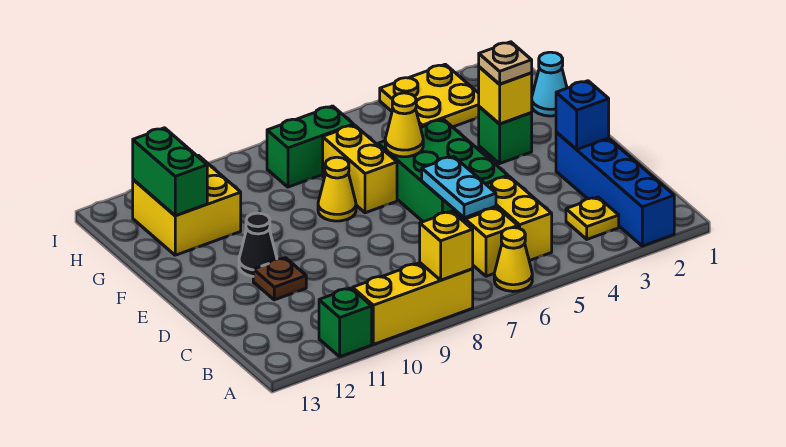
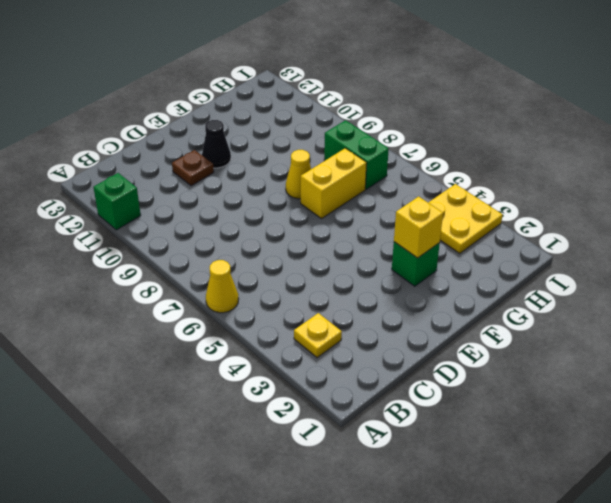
none -> blue 1x4 brick [556,132,674,246]
none -> yellow 1x3 brick [353,263,473,344]
none -> yellow 1x2 brick [477,176,552,261]

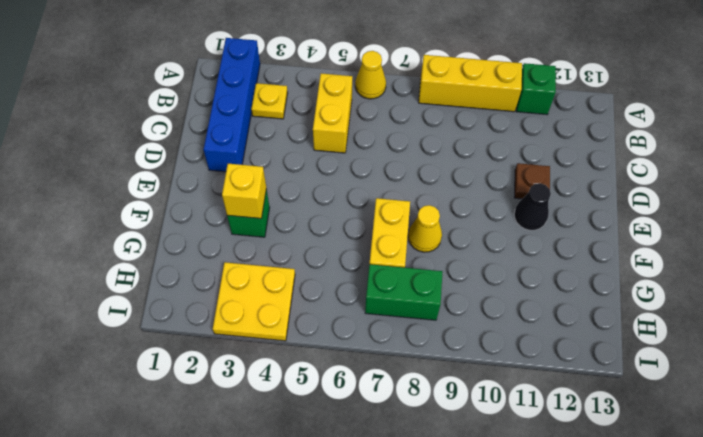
none -> yellow 1x1 brick [465,208,518,276]
none -> green 2x3 brick [378,119,508,222]
none -> cyan 1x1 cone [532,52,567,116]

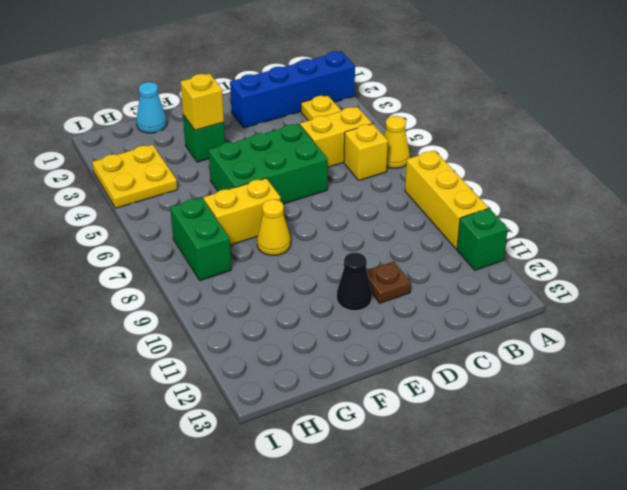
none -> yellow 2x2 brick [133,155,241,255]
none -> yellow 1x1 brick [420,211,473,280]
none -> cyan 1x2 plate [422,156,496,218]

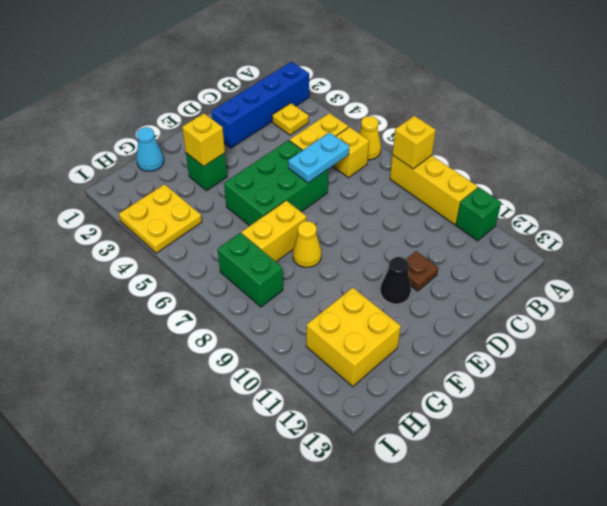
none -> blue 1x1 brick [556,81,609,149]
none -> yellow 1x1 cone [385,93,423,157]
none -> green 1x2 brick [133,128,207,216]

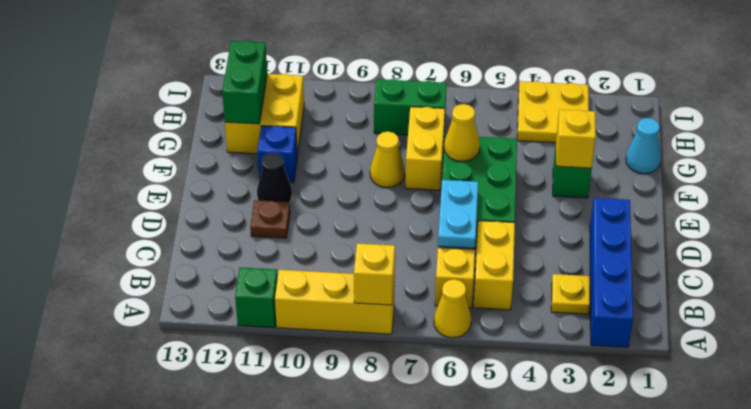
blue 1x1 brick [257,126,297,183] -> blue 1x1 brick moved to [556,81,609,149]
none -> tan 1x1 plate [479,42,532,84]

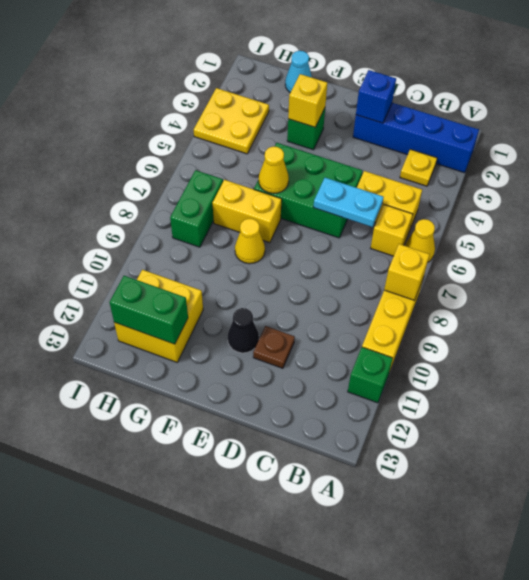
none -> tan 1x1 plate [479,42,532,84]

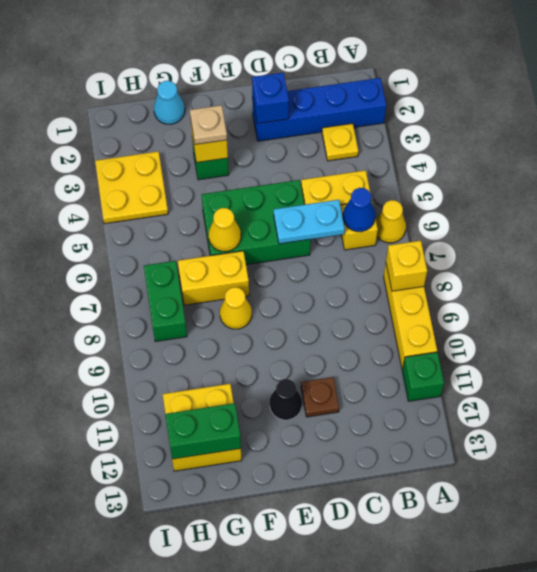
blue 1x1 cone [343,188,375,232] -> none

